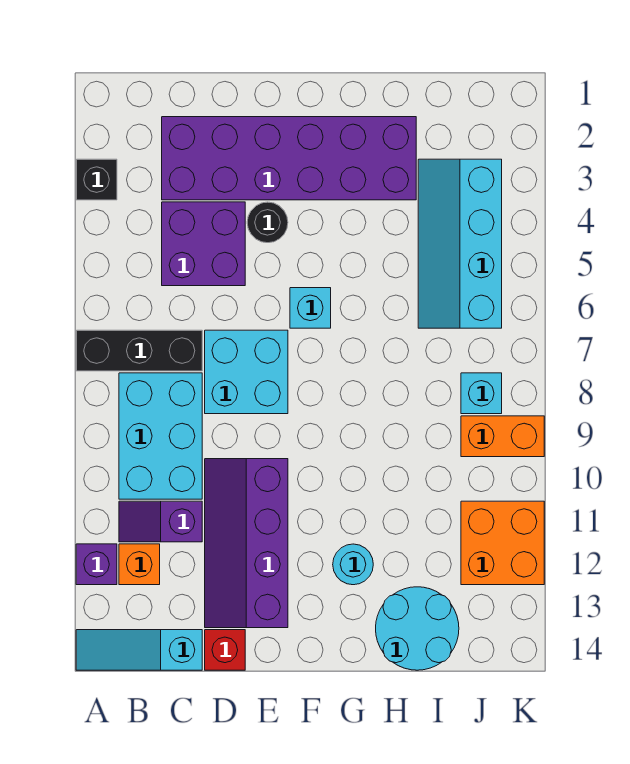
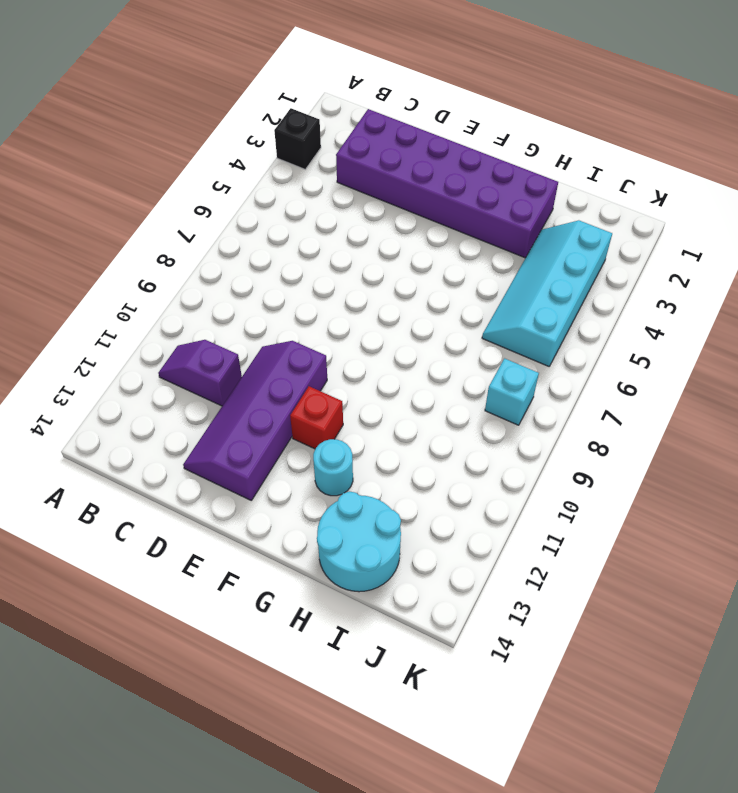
red 1x1 brick [290,386,343,449] -> red 1x1 brick moved to [205,630,245,670]
none -> black 1x3 brick [76,330,202,371]
none -> purple 1x1 brick [76,544,117,585]
none -> cyan 1x3 slope [76,630,202,670]

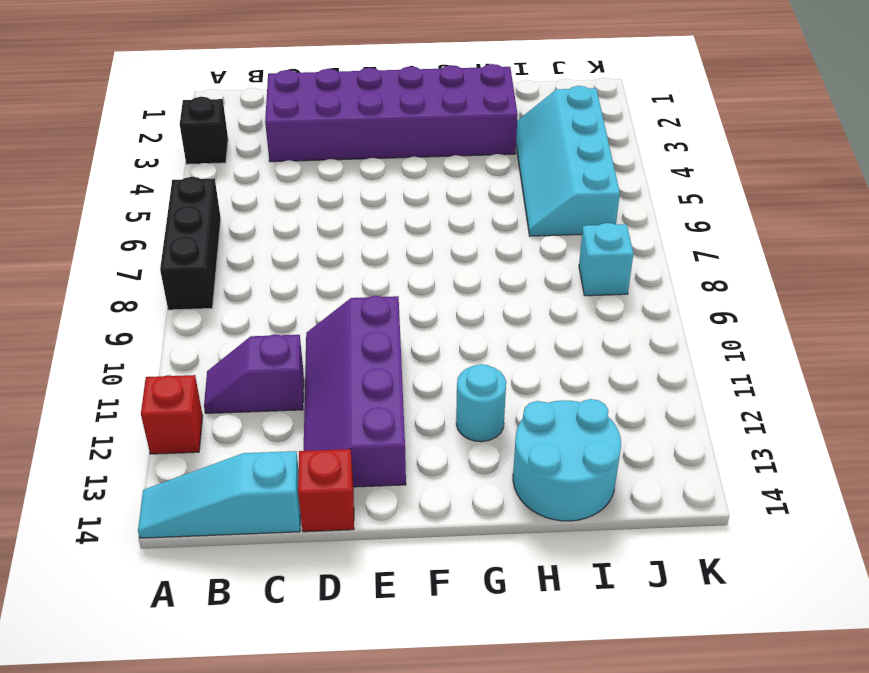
black 1x3 brick [160,177,221,310] -> black 1x3 brick turned to [76,330,202,371]
red 1x1 brick [141,375,203,454] -> purple 1x1 brick [76,544,117,585]
none -> cyan 2x3 brick [119,373,202,499]
none -> orange 1x1 brick [119,544,160,585]
none -> purple 2x2 brick [162,202,245,286]

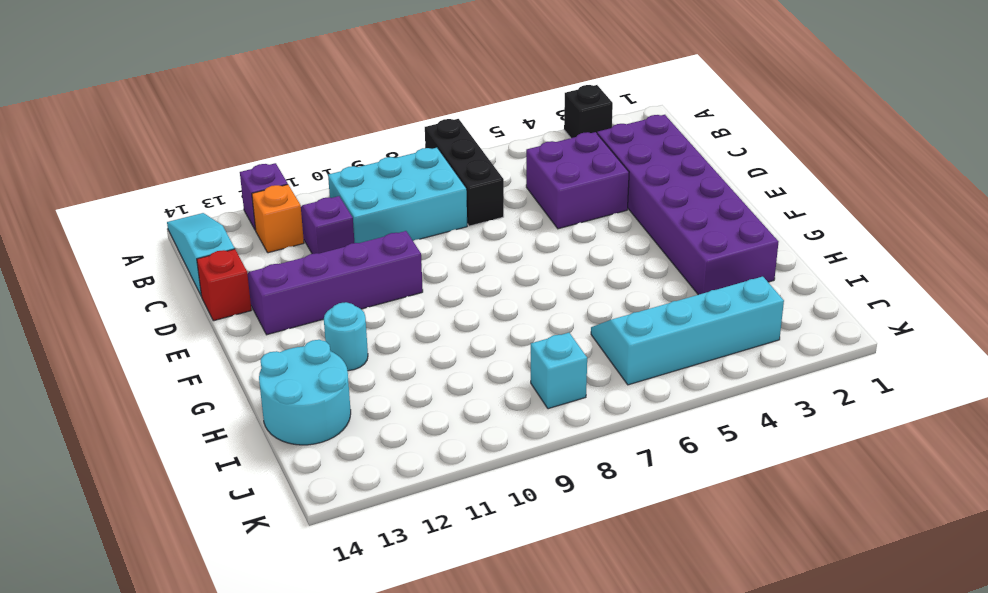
none -> cyan 2x2 brick [205,330,288,414]
none -> black 1x1 round brick [247,202,288,243]
none -> cyan 1x1 brick [290,288,331,328]

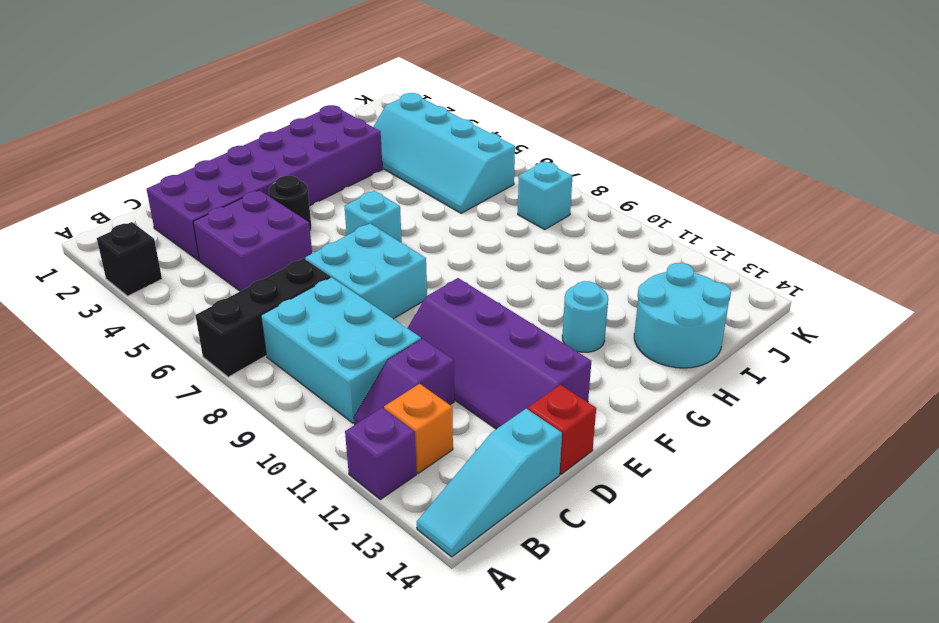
none -> orange 1x2 brick [461,416,544,457]
none -> orange 2x2 brick [461,501,544,585]

